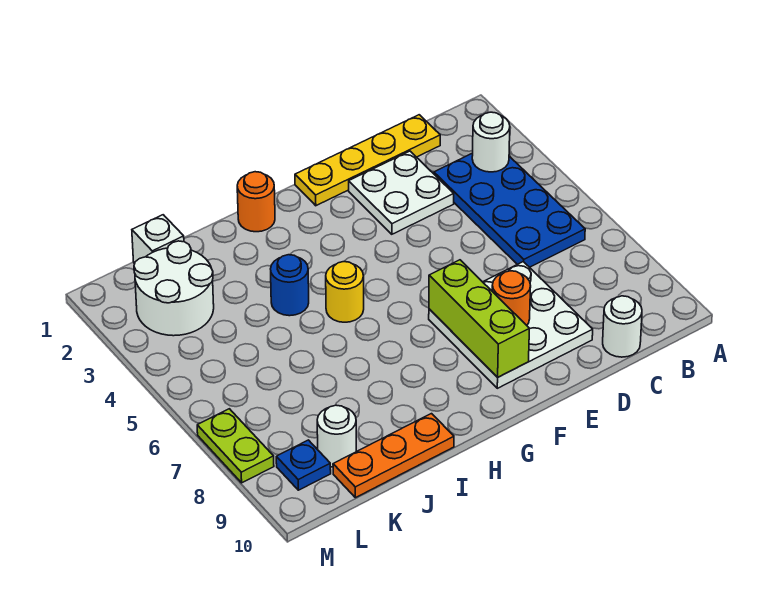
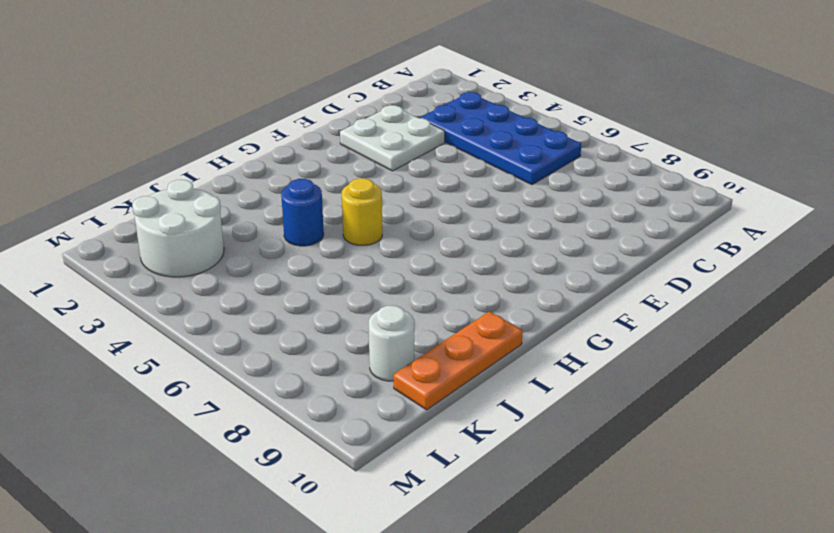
none -> yellow 1x4 plate [295,115,440,206]
none -> white 1x1 round brick [603,296,642,357]
none -> white 3x3 plate [429,262,593,388]

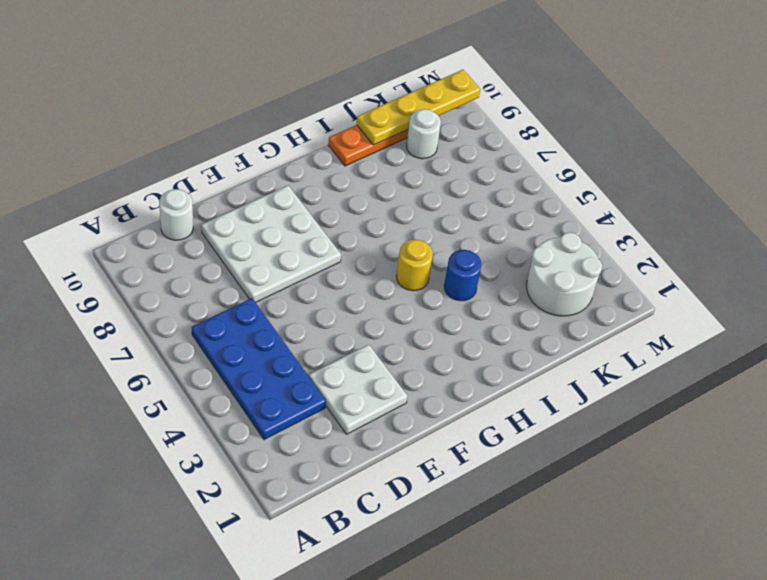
yellow 1x4 plate [357,70,480,145] -> yellow 1x4 plate moved to [295,115,440,206]
none -> orange 1x1 round brick [237,172,275,232]
none -> white 1x1 brick [132,215,184,264]
none -> blue 1x1 plate [276,440,331,490]

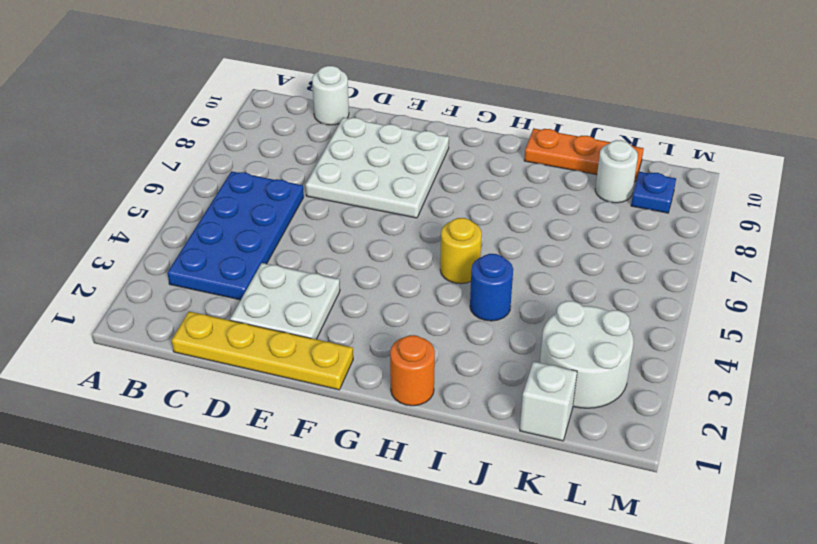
none -> lime 1x2 plate [197,409,274,483]
none -> white 1x1 round brick [472,112,510,172]
none -> orange 1x1 round brick [492,271,531,325]

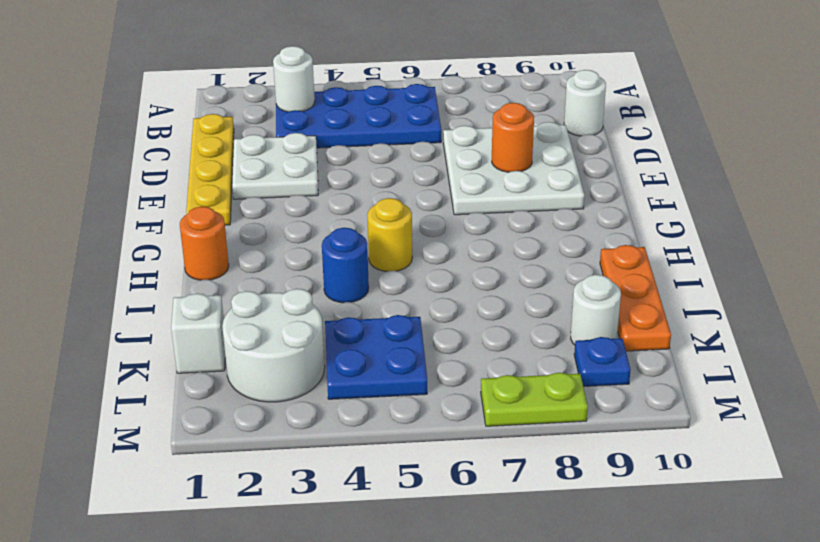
blue 2x2 plate [325,315,427,399] -> none
none -> lime 1x3 brick [429,260,529,377]

